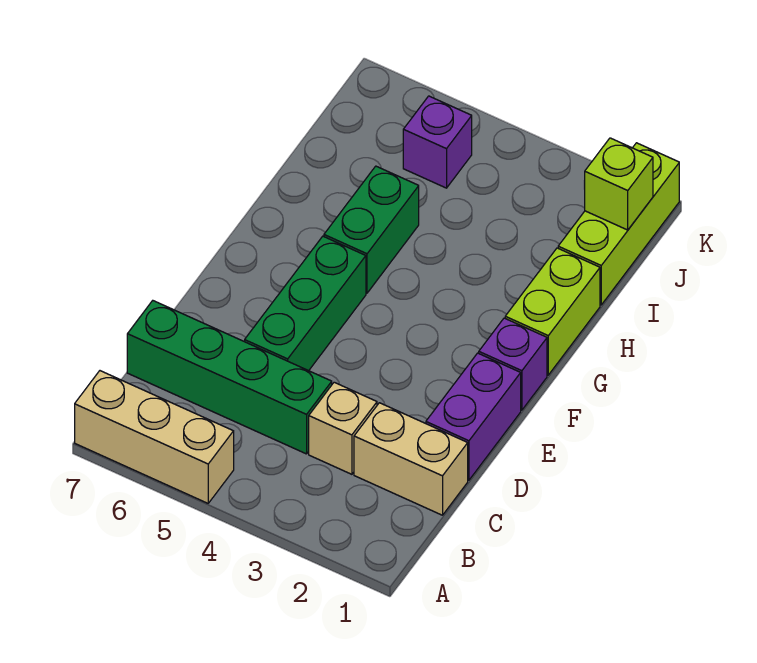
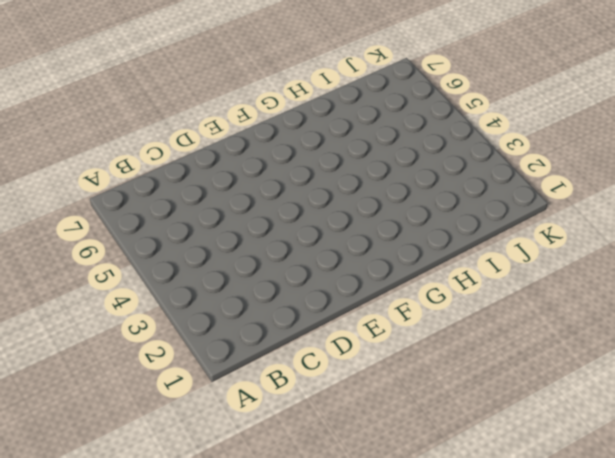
none -> tan 1x3 brick [75,371,234,503]
none -> tan 1x2 brick [354,403,468,515]
none -> tan 1x1 brick [309,382,377,474]

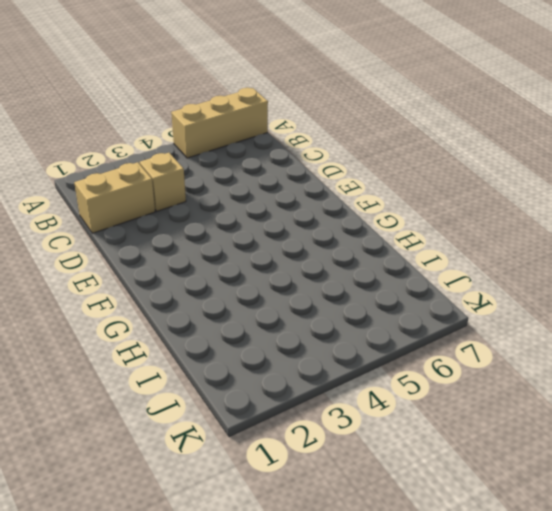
none -> green 1x4 brick [127,301,332,454]
none -> purple 1x2 brick [426,353,521,480]
none -> green 1x3 brick [245,236,366,371]

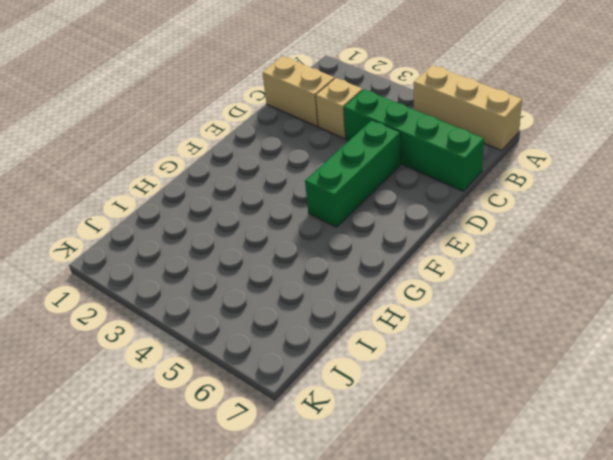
none -> purple 1x2 brick [426,353,521,480]
none -> purple 1x1 brick [479,318,547,410]
none -> lime 1x2 brick [505,248,600,375]

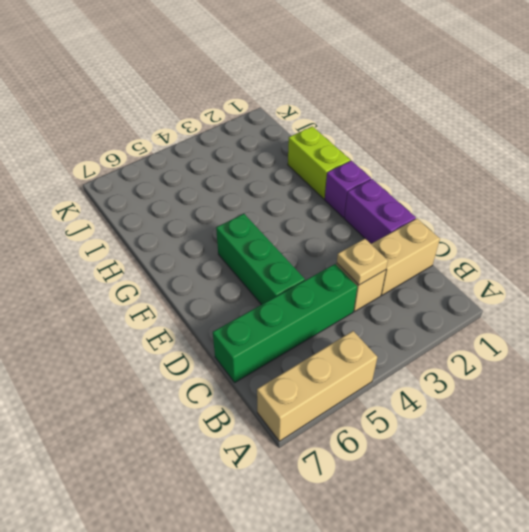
tan 1x1 plate [337,239,388,285] -> none
none -> green 1x2 brick [324,166,419,293]
none -> lime 1x3 brick [558,143,679,305]
none -> purple 1x1 brick [403,96,472,188]

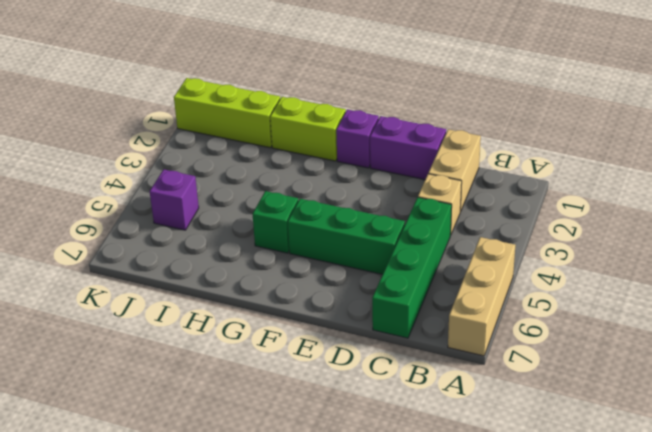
green 1x1 brick [253,191,298,253] -> green 1x2 brick [324,166,419,293]
none -> lime 1x1 brick [584,138,653,230]

